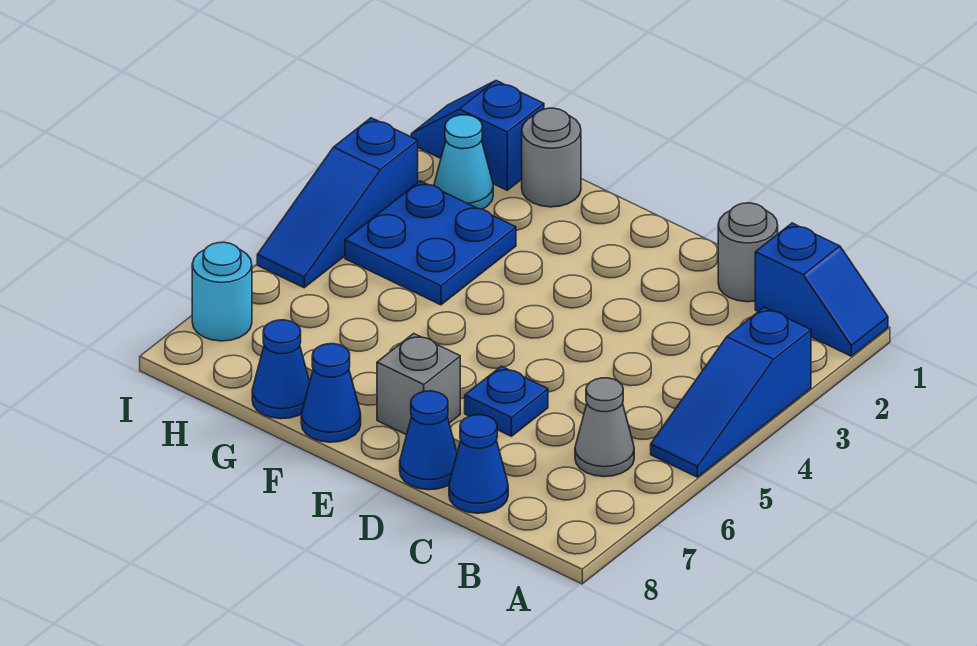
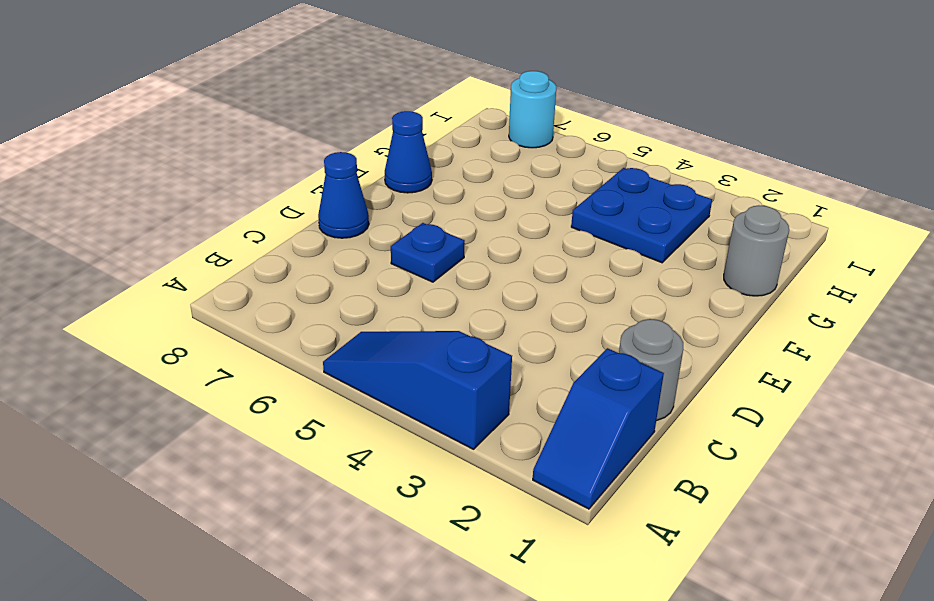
none -> grey 1x1 cone [575,378,634,477]
none -> blue 1x1 cone [449,415,508,513]
none -> grey 1x1 brick [377,333,460,435]

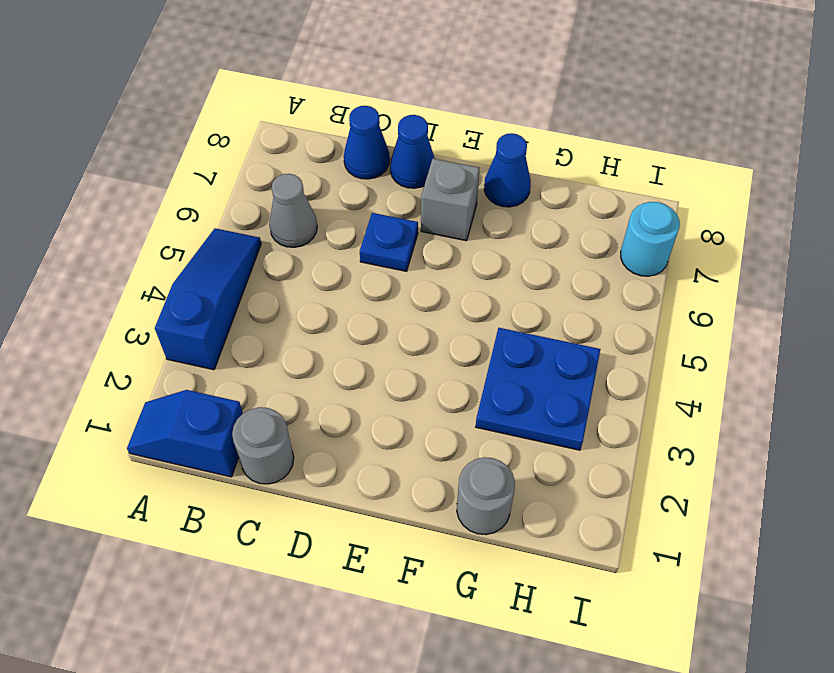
none -> blue 1x1 cone [252,320,310,419]
none -> blue 1x2 slope [411,81,544,190]
none -> cyan 1x1 cone [434,115,493,209]

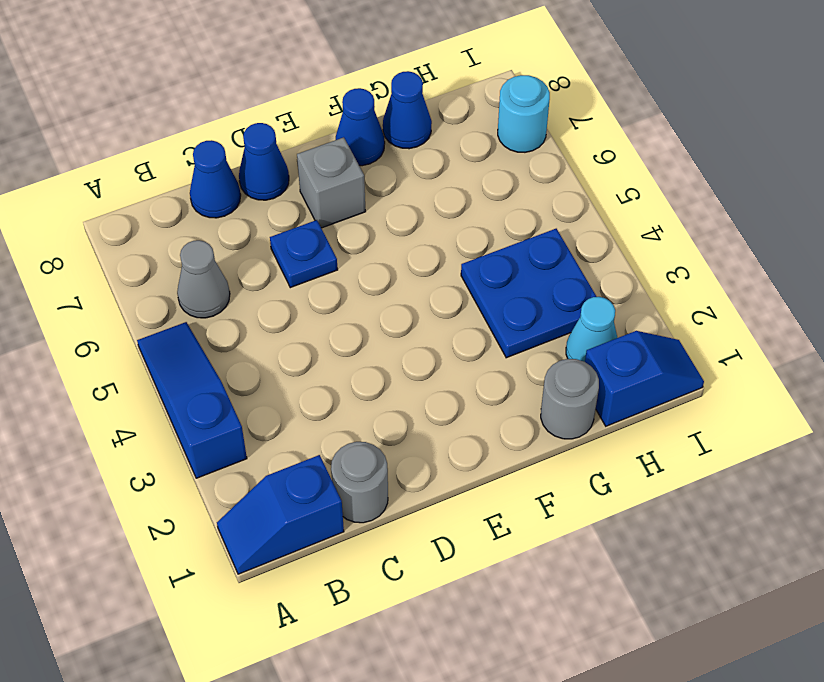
none -> blue 1x3 slope [257,118,418,288]

